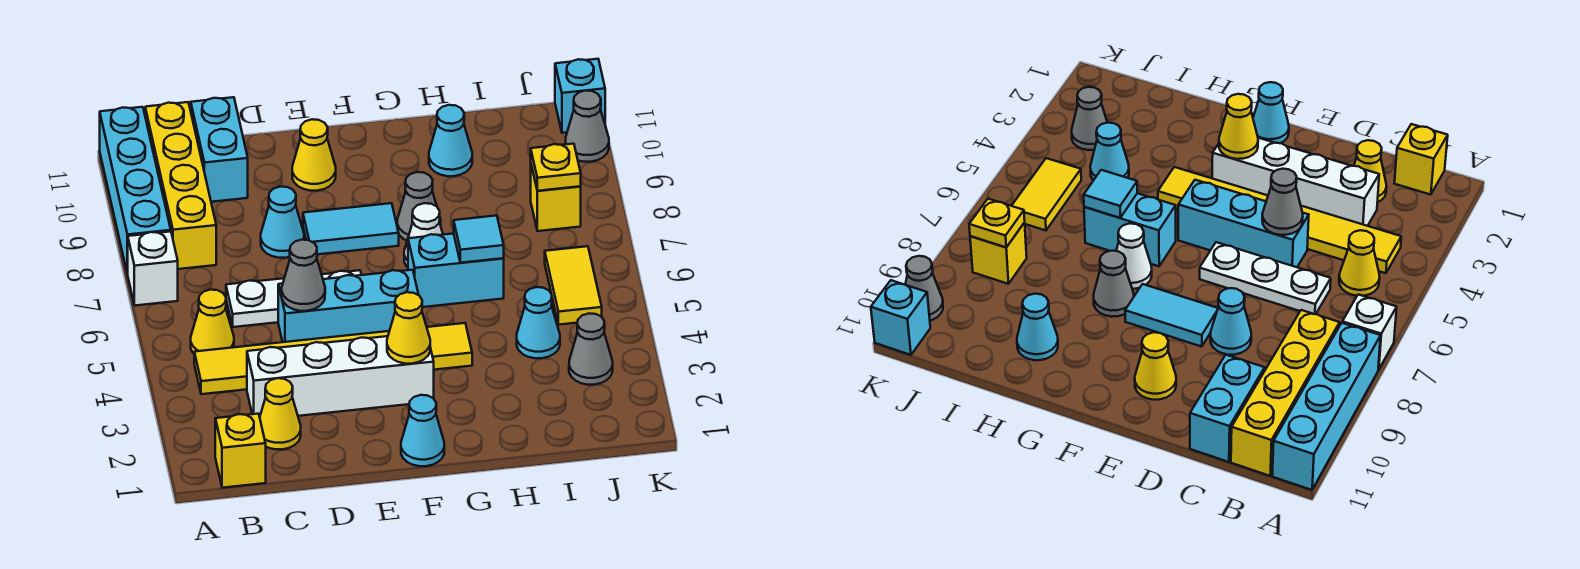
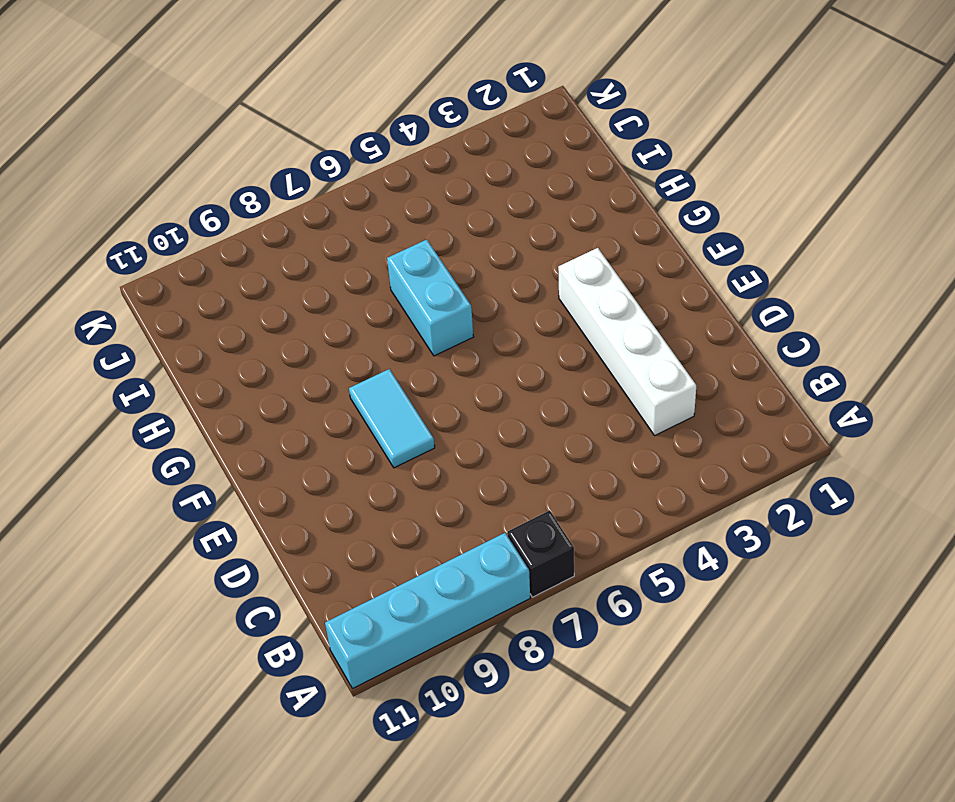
black 1x1 brick [507,510,574,597] -> white 1x1 brick [128,232,178,306]
none -> yellow 1x1 brick [215,414,266,488]
none -> yellow 1x6 tile [194,323,472,394]
none -> yellow 1x1 cone [191,290,234,353]

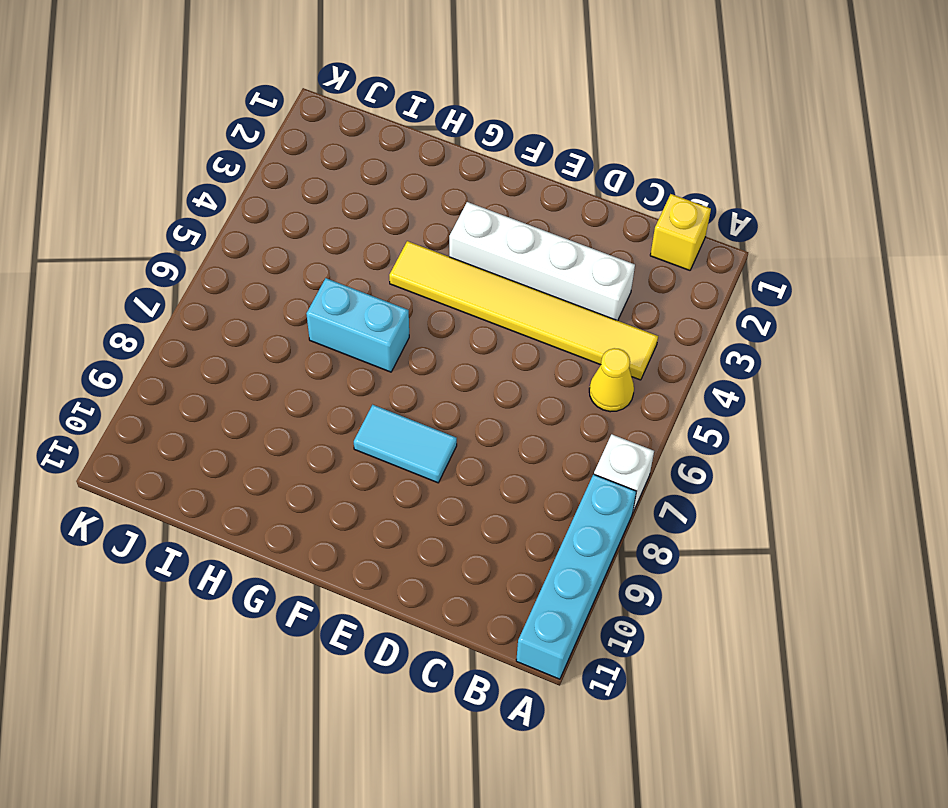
none -> yellow 1x4 brick [145,102,216,269]
none -> yellow 1x1 cone [260,378,301,450]
none -> white 1x3 plate [226,270,361,327]

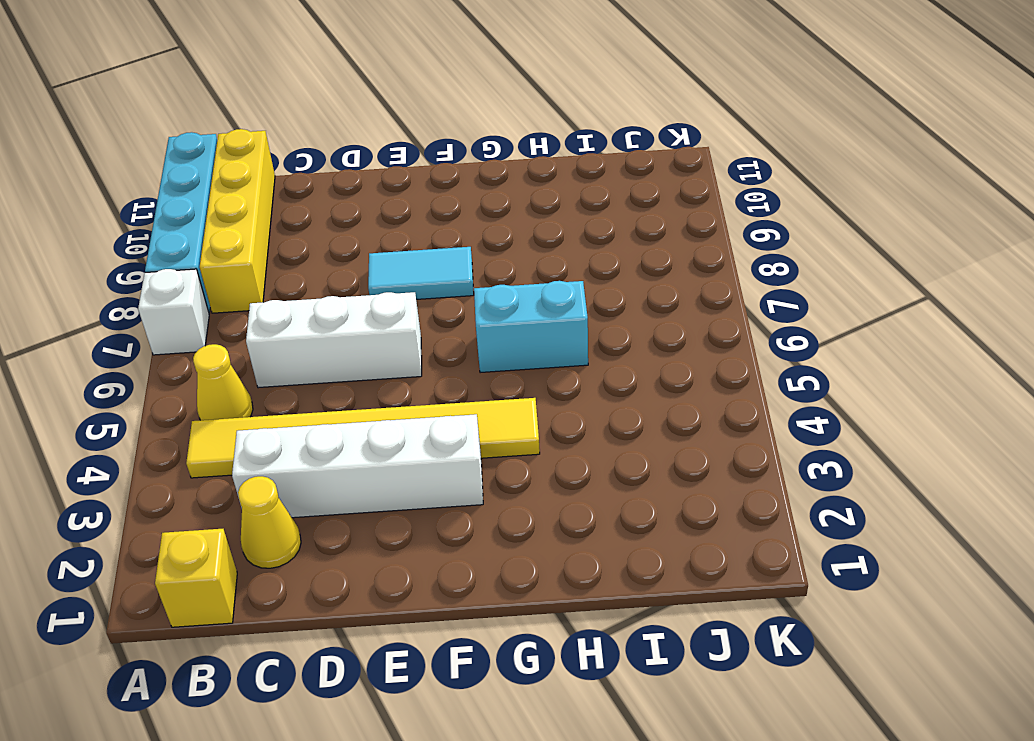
white 1x3 brick [246,292,422,388] -> white 1x3 plate [226,270,361,327]
none -> cyan 1x2 brick [191,97,248,202]
none -> cyan 1x3 brick [278,270,419,342]
none -> cyan 1x1 cone [261,187,304,258]

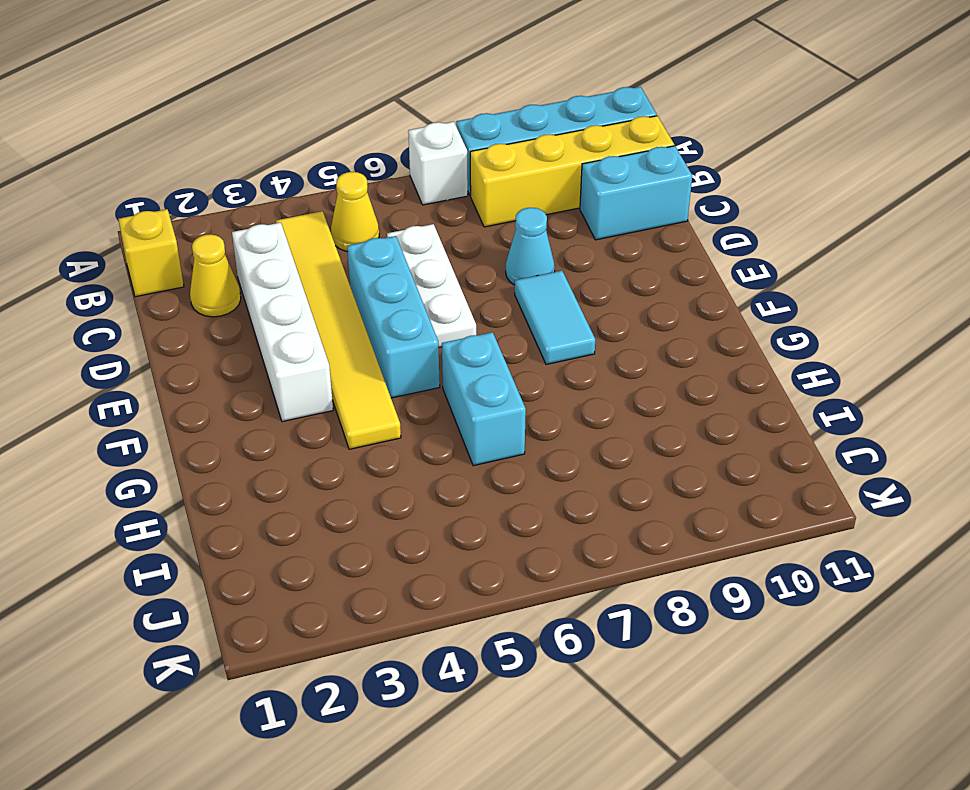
none -> yellow 1x1 cone [292,119,336,191]
none -> cyan 1x1 cone [401,395,444,466]
none -> white 1x1 cone [404,203,443,267]

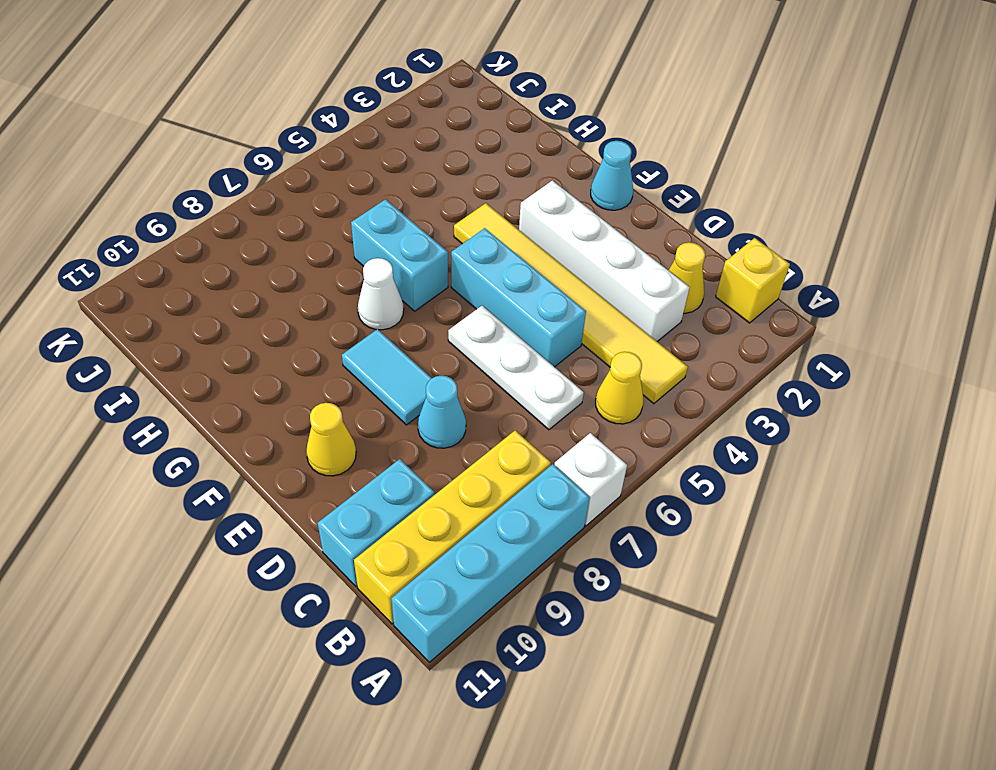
none -> grey 1x1 cone [397,172,441,241]
none -> cyan 1x1 cone [429,105,472,176]
none -> cyan 1x1 cone [517,287,560,358]

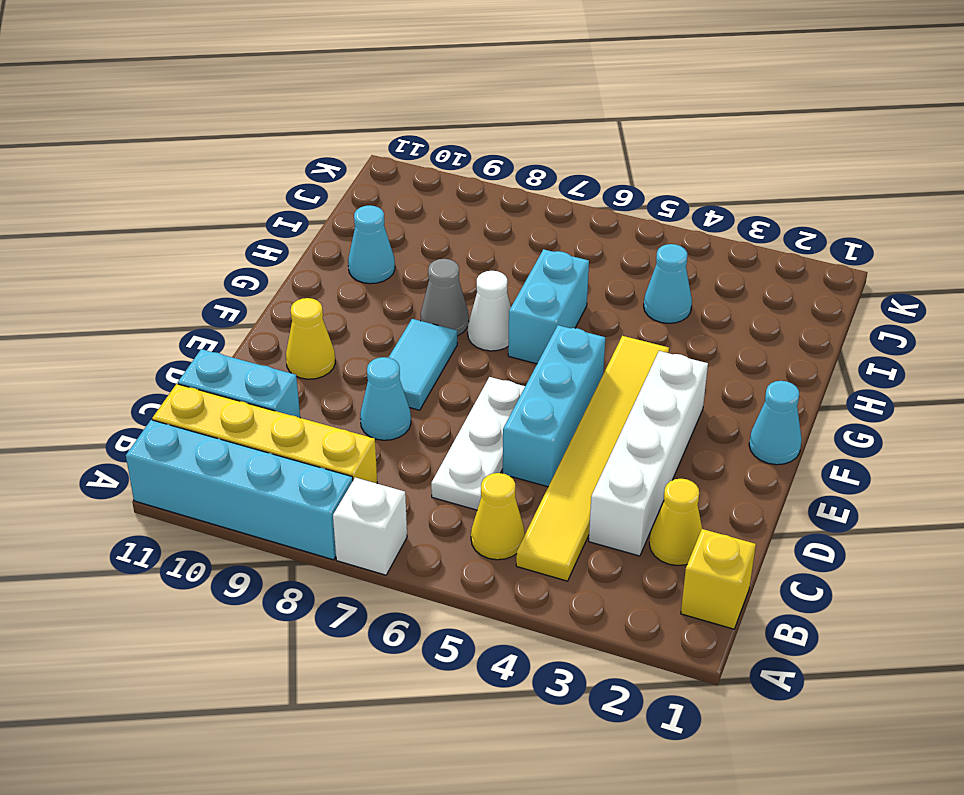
none -> grey 1x1 cone [569,314,613,385]
none -> yellow 1x2 tile [545,246,602,325]
none -> yellow 1x1 brick [531,165,581,231]

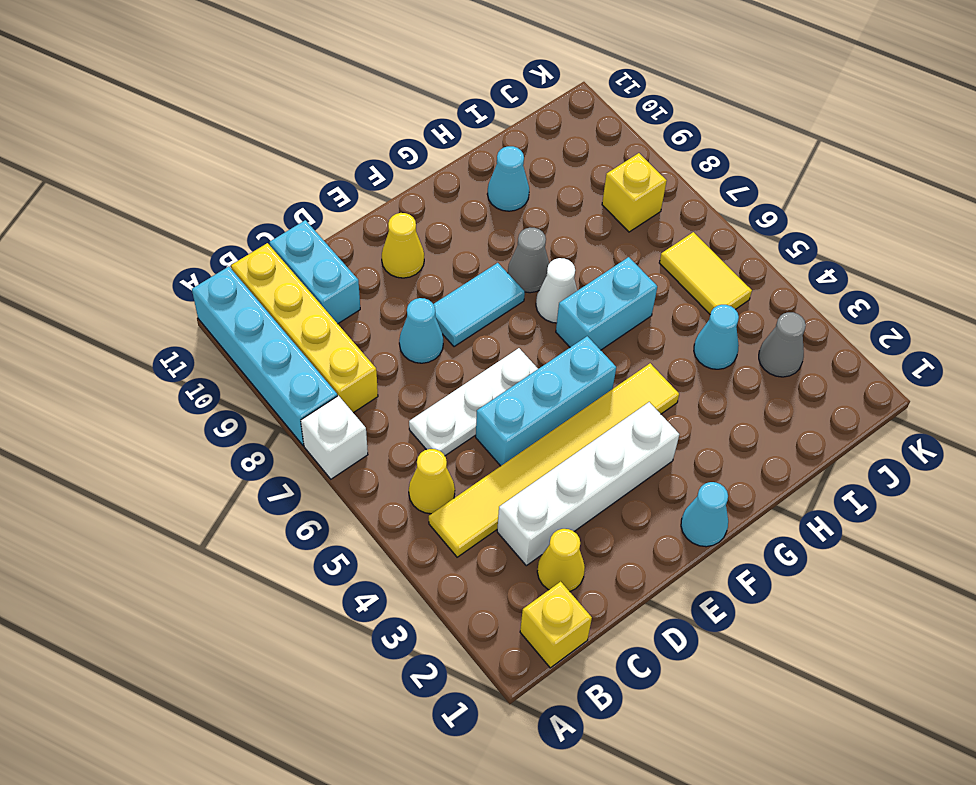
none -> grey 1x1 cone [566,91,609,162]
none -> cyan 1x1 brick [555,59,605,133]
none -> grey 1x1 cone [282,240,325,311]

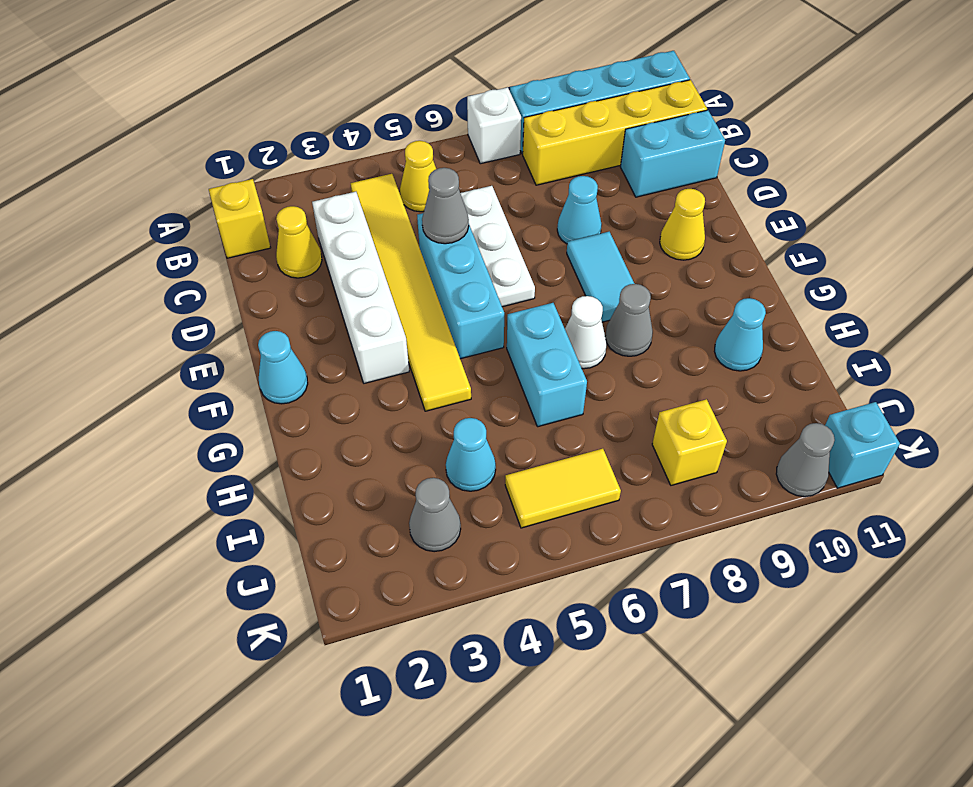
none -> yellow 1x1 cone [387,292,430,364]
none -> cyan 1x1 tile [454,216,504,263]
none -> yellow 1x1 plate [531,144,581,191]

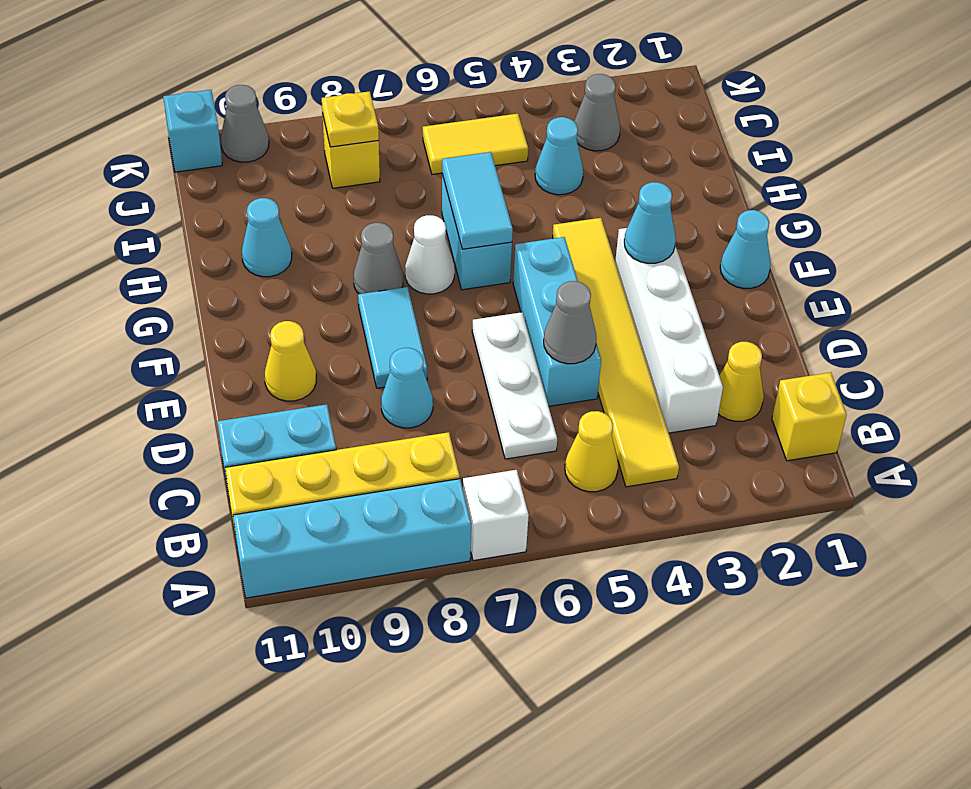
cyan 1x1 cone [624,182,676,263] -> yellow 1x1 cone [387,292,430,364]
cyan 1x2 tile [442,152,513,249] -> cyan 1x1 tile [454,216,504,263]

